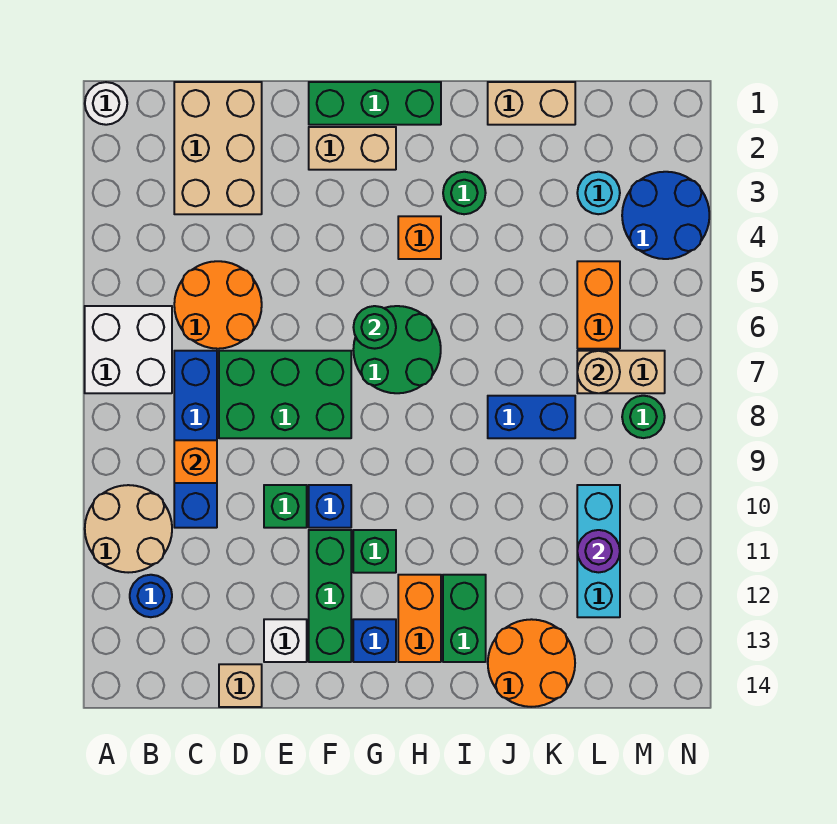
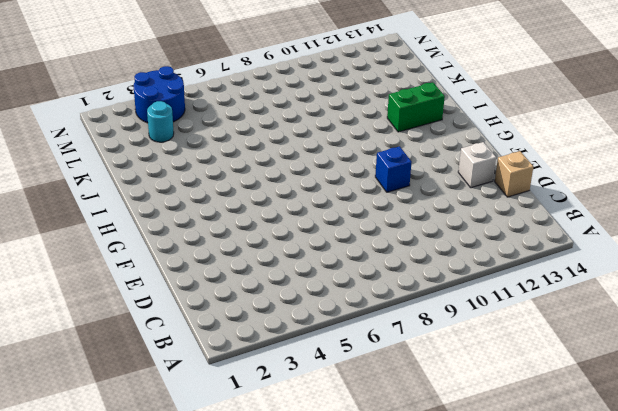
none -> white 1x1 round brick [85,82,127,125]
none -> white 2x2 brick [85,306,172,393]
none -> tan 2x2 round brick [85,485,172,573]
none -> blue 1x1 round brick [130,575,172,617]

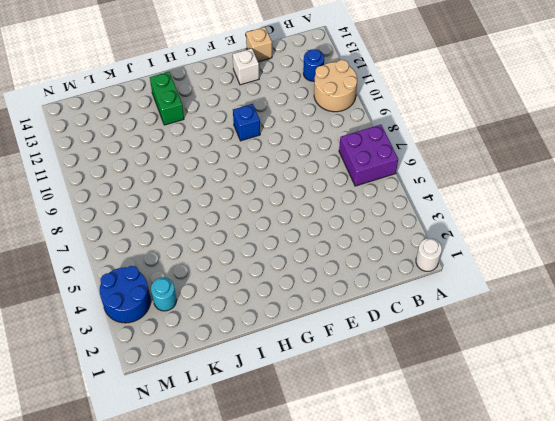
purple 2x2 brick [339,125,398,186] -> white 2x2 brick [85,306,172,393]
none -> tan 2x3 brick [174,82,262,214]
none -> orange 2x2 round brick [174,261,262,349]
none -> blue 1x4 brick [174,351,217,528]
none -> green 2x3 brick [219,351,351,438]

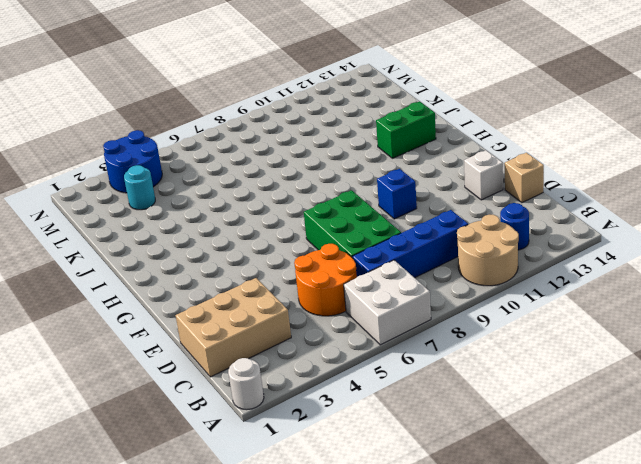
none -> green 1x1 brick [264,485,307,528]
none -> green 1x3 brick [309,82,441,125]
none -> tan 1x2 brick [309,127,396,170]
none -> green 1x3 brick [309,530,351,662]

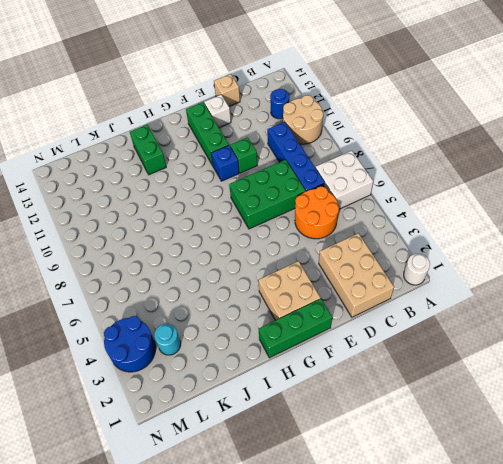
tan 2x2 brick [258,261,320,320] -> tan 1x2 brick [309,127,396,170]
none -> green 2x2 round brick [353,306,441,393]
none -> green 1x1 brick [353,530,396,573]
none -> blue 1x1 brick [353,619,396,662]
none -> orange 1x1 brick [398,216,441,259]

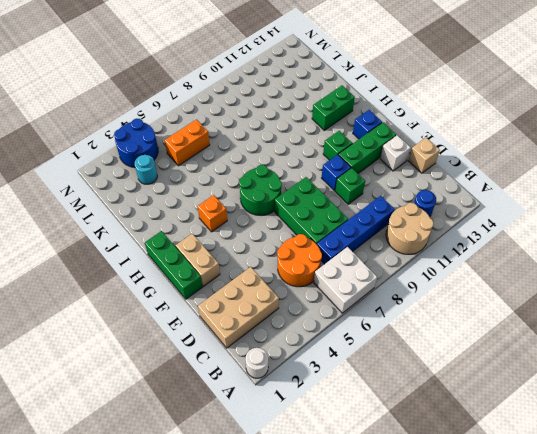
none -> orange 1x2 brick [398,575,441,662]
none -> green 1x1 round brick [443,172,486,214]
none -> tan 1x2 brick [488,82,575,125]
none -> blue 1x2 brick [488,396,575,438]

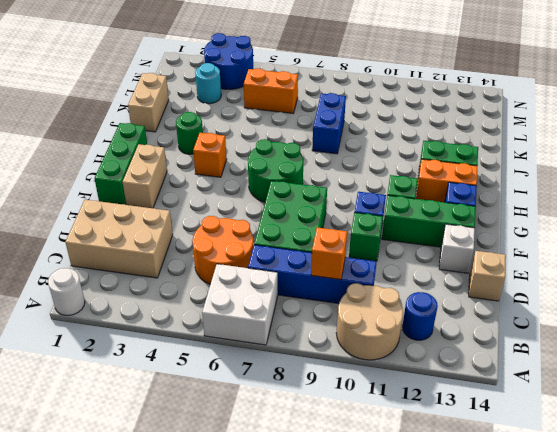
none -> orange 2x2 round brick [488,619,575,707]
none -> tan 1x2 brick [577,351,665,393]
none -> cyan 1x3 brick [577,485,620,617]
none -> green 1x1 round brick [622,396,665,438]

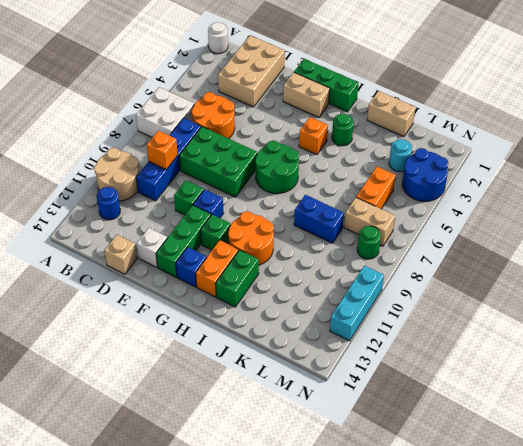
orange 2x2 round brick [228,211,274,265] -> orange 2x2 round brick moved to [488,619,575,707]
cyan 1x3 brick [330,265,384,341] -> cyan 1x3 brick moved to [577,485,620,617]
none -> green 1x1 round brick [353,306,396,349]
none -> tan 1x1 round brick [577,351,620,393]
none -> purple 1x1 round brick [577,530,620,572]

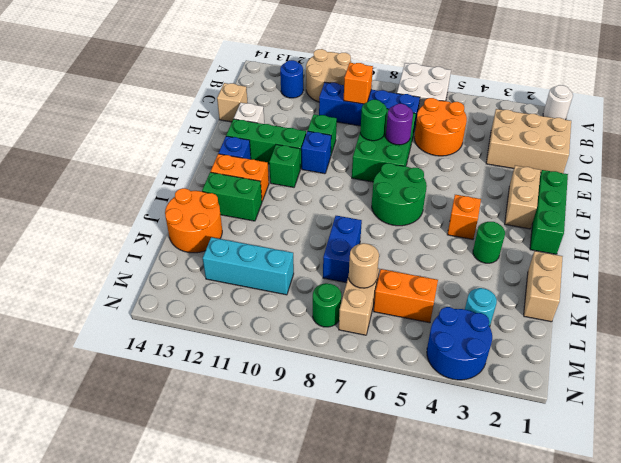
purple 1x1 round brick [386,104,413,145] -> purple 1x1 round brick moved to [577,530,620,572]
green 1x1 round brick [360,100,387,141] -> green 1x1 round brick moved to [353,306,396,349]

